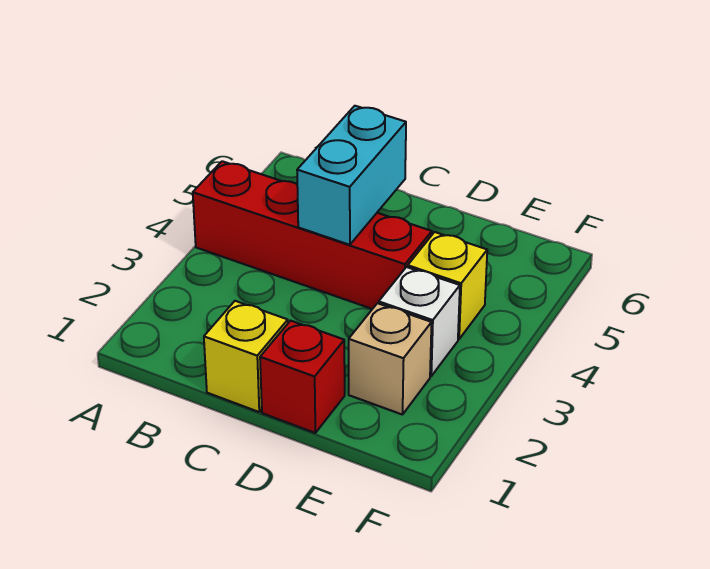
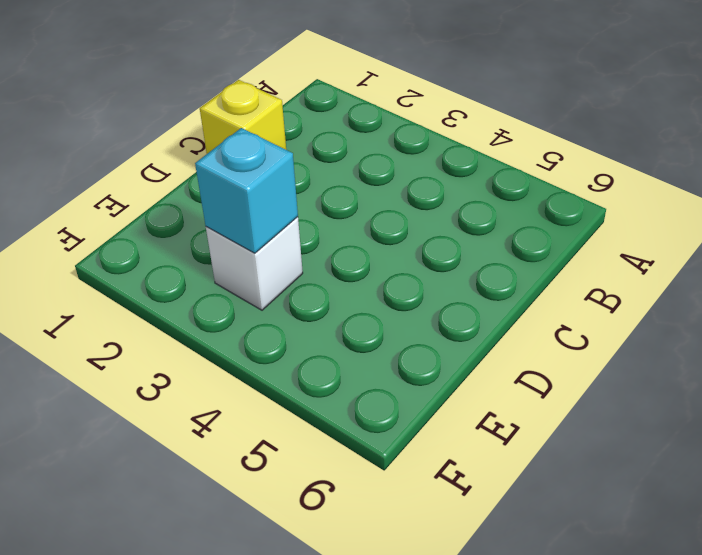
cyan 1x1 brick [195,128,298,253] -> none
none -> red 1x4 brick [193,161,432,309]
none -> red 1x1 brick [260,321,345,433]

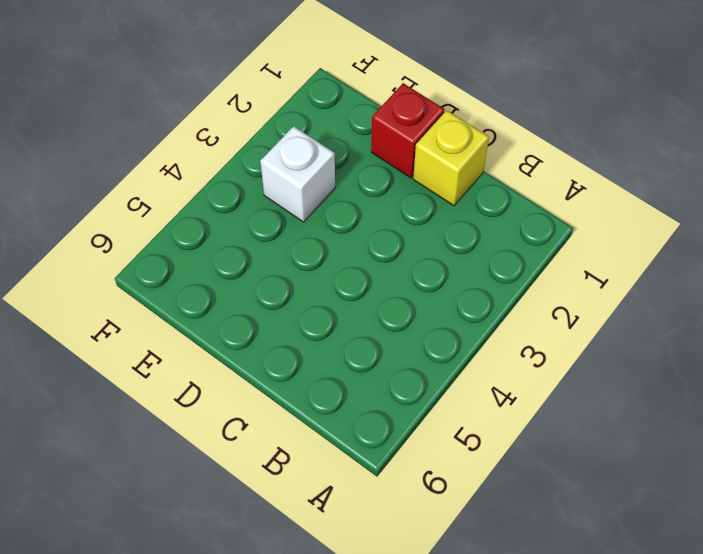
none -> red 1x4 brick [193,161,432,309]
none -> tan 1x1 brick [349,303,432,415]

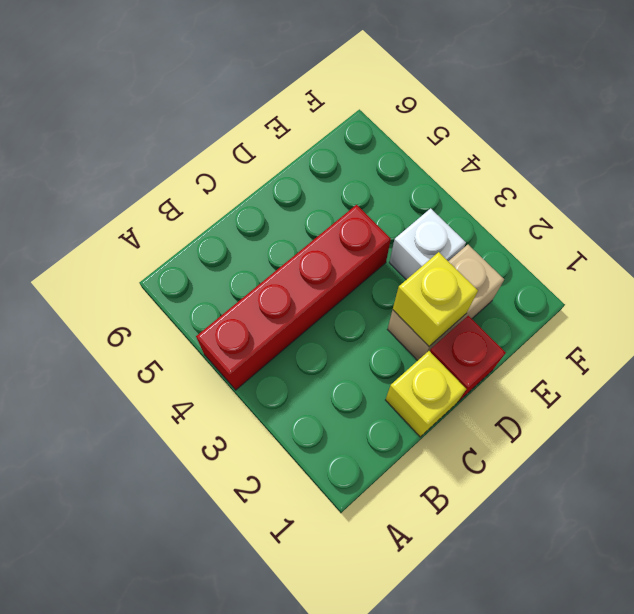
tan 1x2 brick [388,245,504,361] -> tan 1x1 brick [349,303,432,415]
yellow 1x1 brick [393,252,478,346] -> yellow 1x1 brick moved to [408,232,487,339]
none -> cyan 1x2 brick [297,106,406,245]

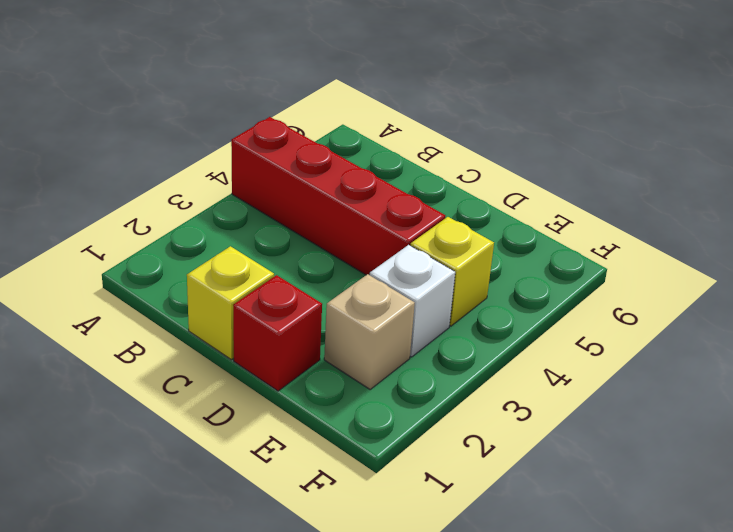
none -> cyan 1x2 brick [297,106,406,245]

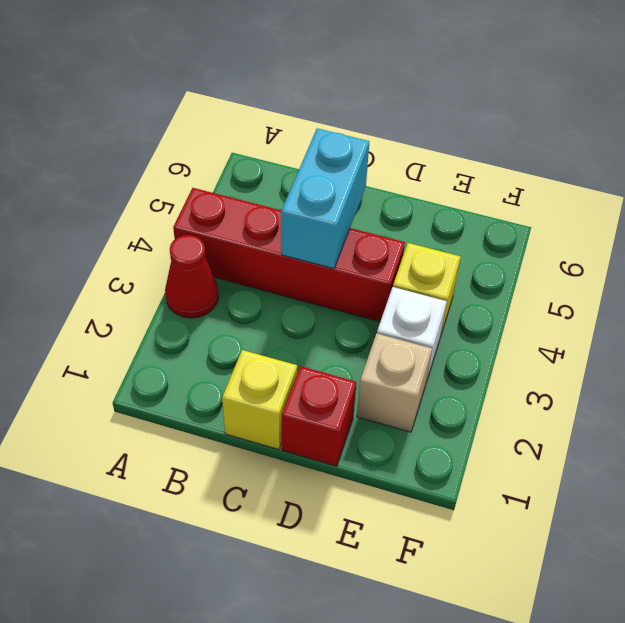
red 1x1 cone [165,235,219,318] -> none

